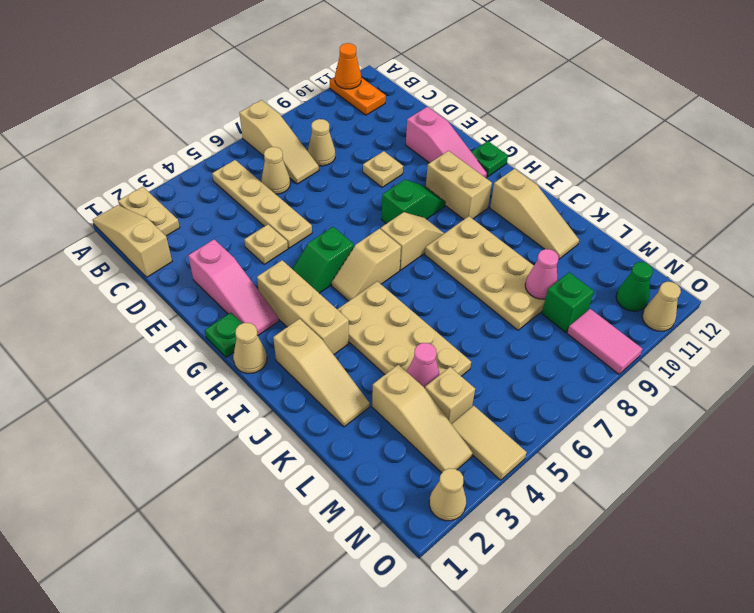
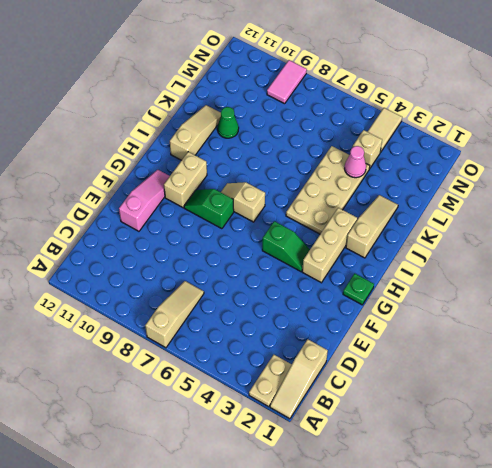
green 1x1 cone [217,107,239,138] -> green 1x1 cone moved to [616,262,653,311]
none -> orange 1x2 plate [330,77,386,115]
none -> tan 1x4 plate [212,160,312,248]
none -> tan 1x1 cone [261,147,290,194]
none -> tan 1x1 cone [308,119,335,166]

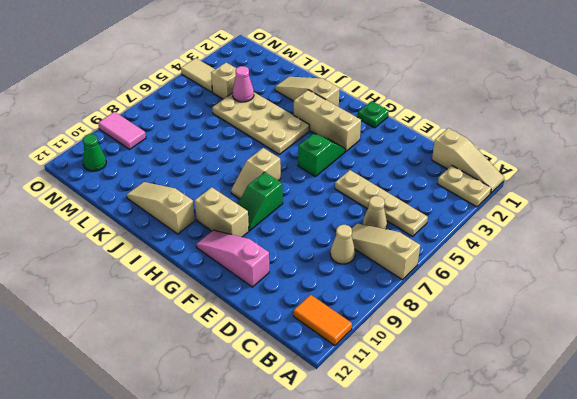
orange 1x2 tile [294,295,352,346] -> orange 1x2 plate [330,77,386,115]
none -> pink 1x3 slope [188,239,279,336]
none -> tan 1x1 plate [244,225,288,264]
none -> tan 1x1 plate [363,151,403,187]
none -> green 1x1 plate [472,141,508,177]

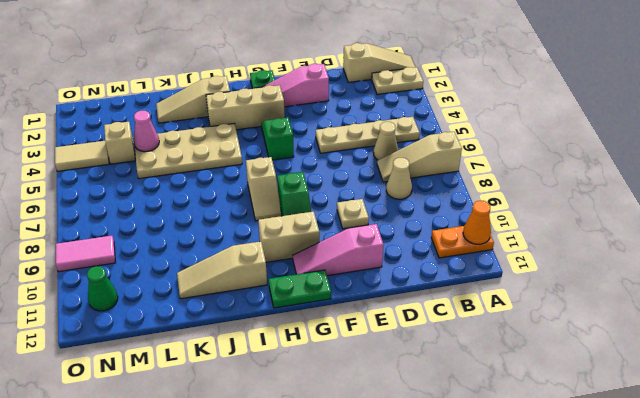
green 1x2 plate [269,270,331,308] -> green 1x1 plate [472,141,508,177]
none -> tan 1x1 plate [244,225,288,264]
none -> tan 1x1 cone [233,323,267,373]
none -> tan 1x2 slope [332,229,401,301]
none -> tan 2x4 plate [425,216,545,330]

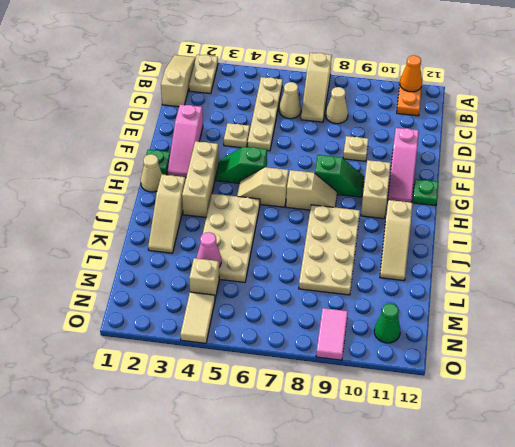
none -> tan 1x3 slope [372,365,473,473]
none -> green 1x1 brick [542,272,594,332]
none -> tan 1x1 cone [429,468,466,521]
none -> tan 1x1 cone [642,282,681,331]

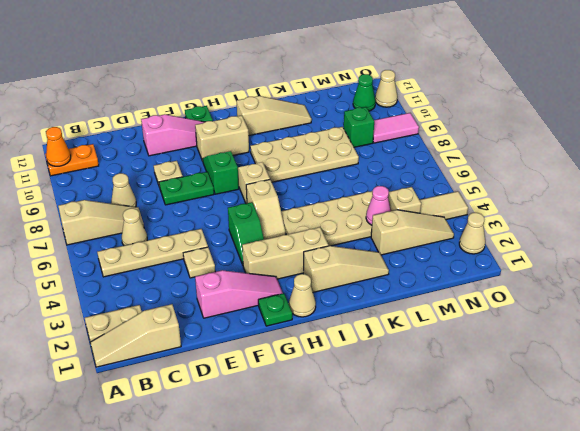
green 1x2 plate [159,172,214,205] -> none
none -> pink 1x1 cone [525,249,559,299]

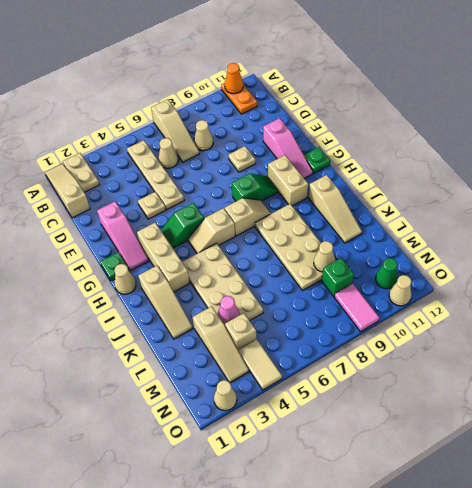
tan 1x1 cone [314,241,335,272] -> pink 1x1 cone [525,249,559,299]

